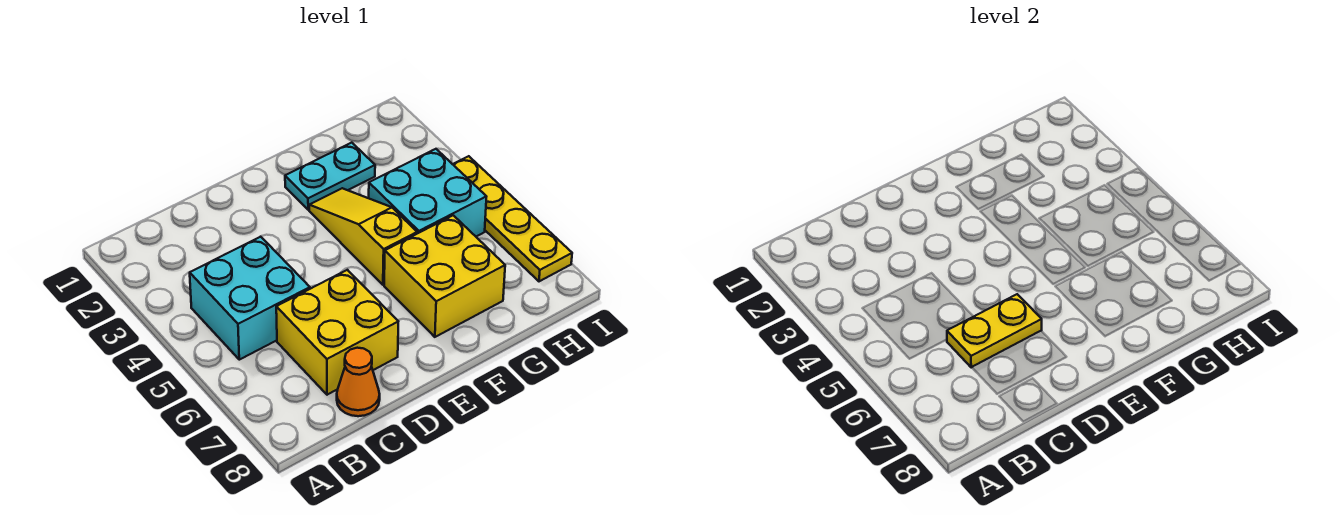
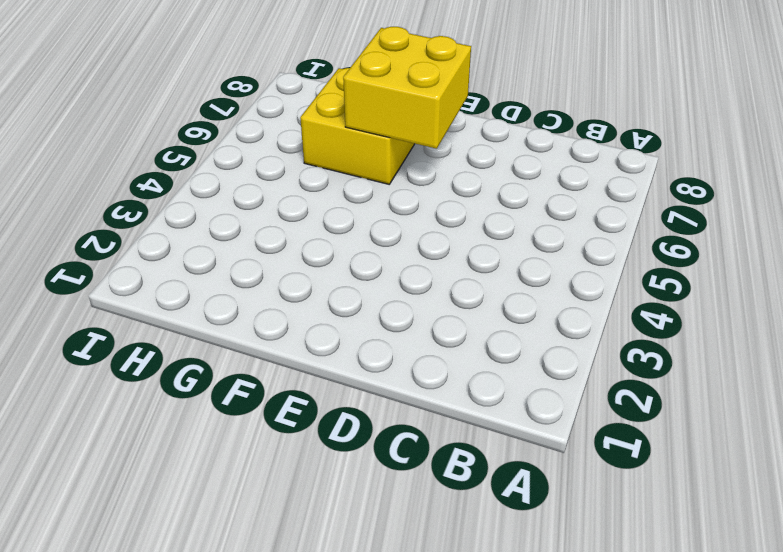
yellow 2x2 brick [343,27,471,149] -> yellow 2x2 brick moved to [276,270,398,395]
none -> cyan 2x2 brick [190,237,310,360]
none -> orange 1x1 cone [337,348,380,416]

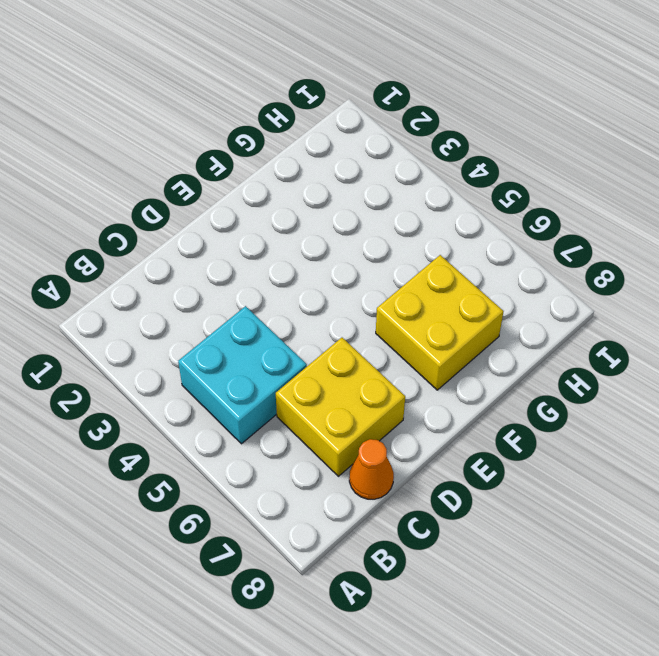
none -> cyan 1x2 plate [285,143,375,210]
none -> yellow 1x3 slope [309,188,417,285]

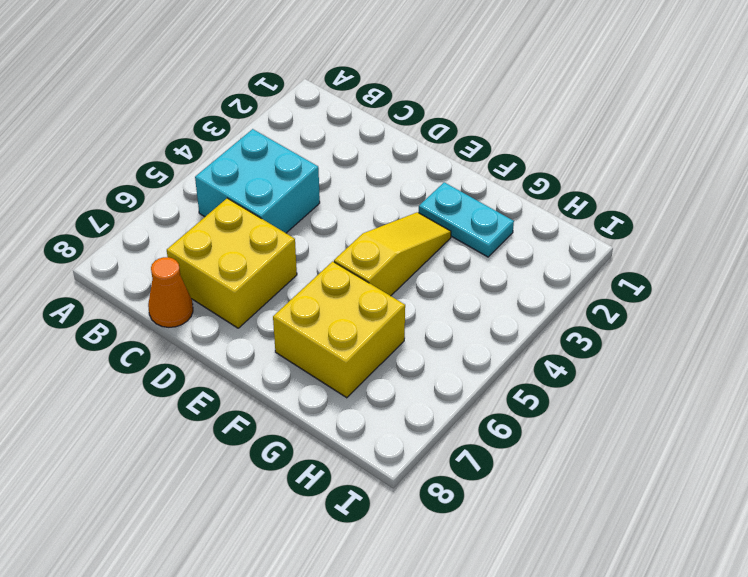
none -> cyan 2x2 brick [369,149,487,236]
none -> yellow 1x4 plate [453,156,572,281]

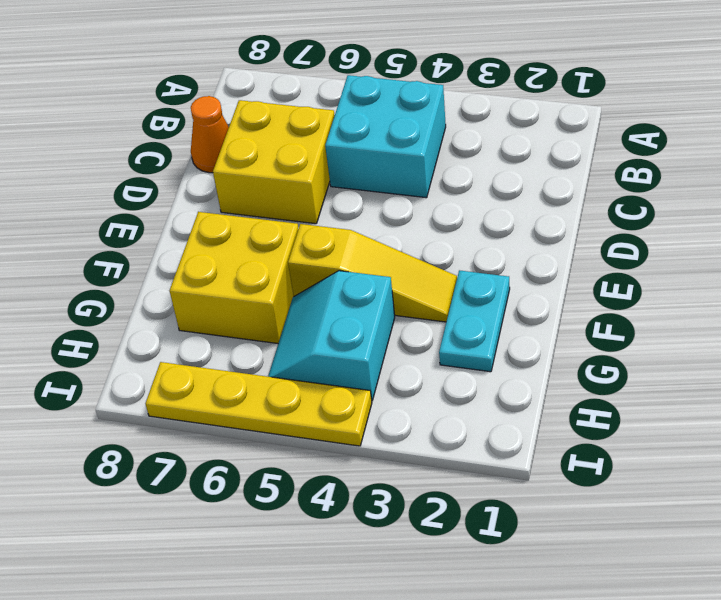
cyan 2x2 slope [268,271,395,401] -> cyan 2x2 brick [369,149,487,236]
none -> yellow 1x2 plate [947,294,1042,367]

